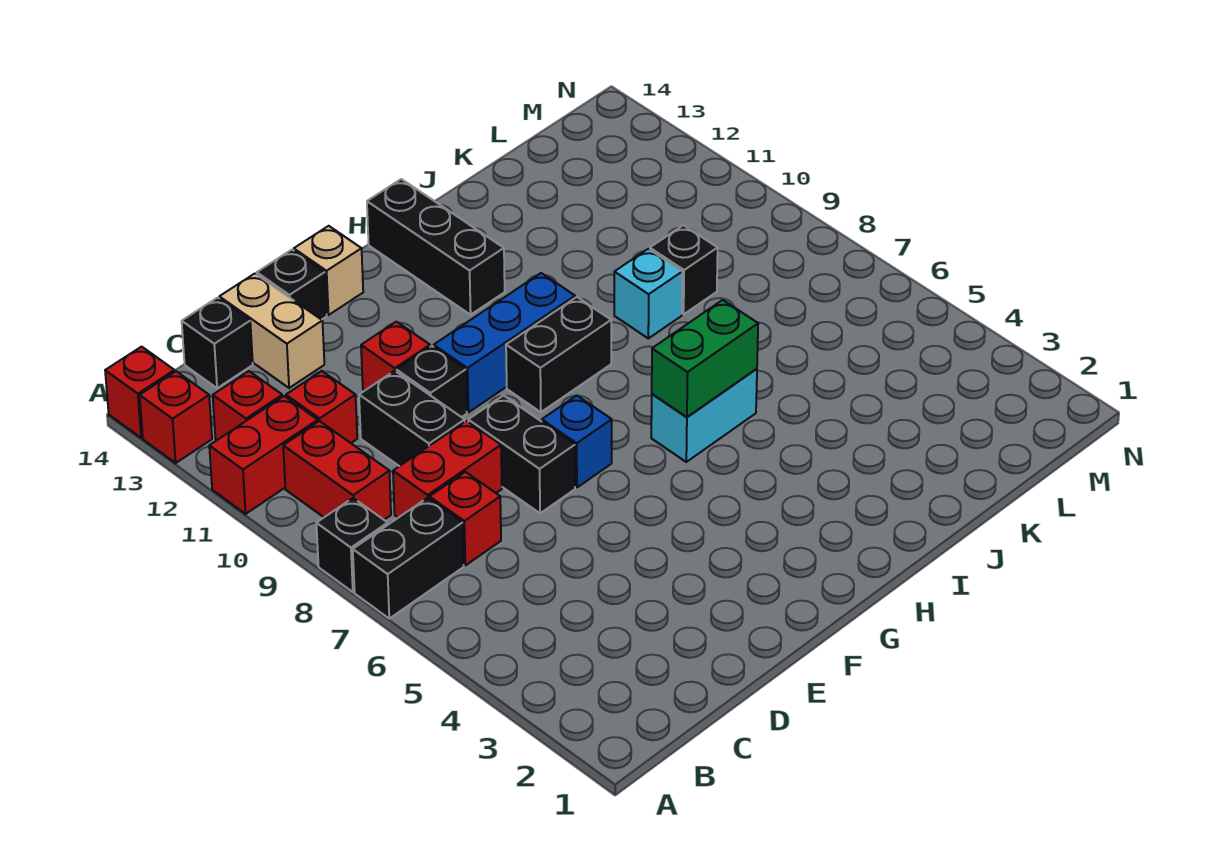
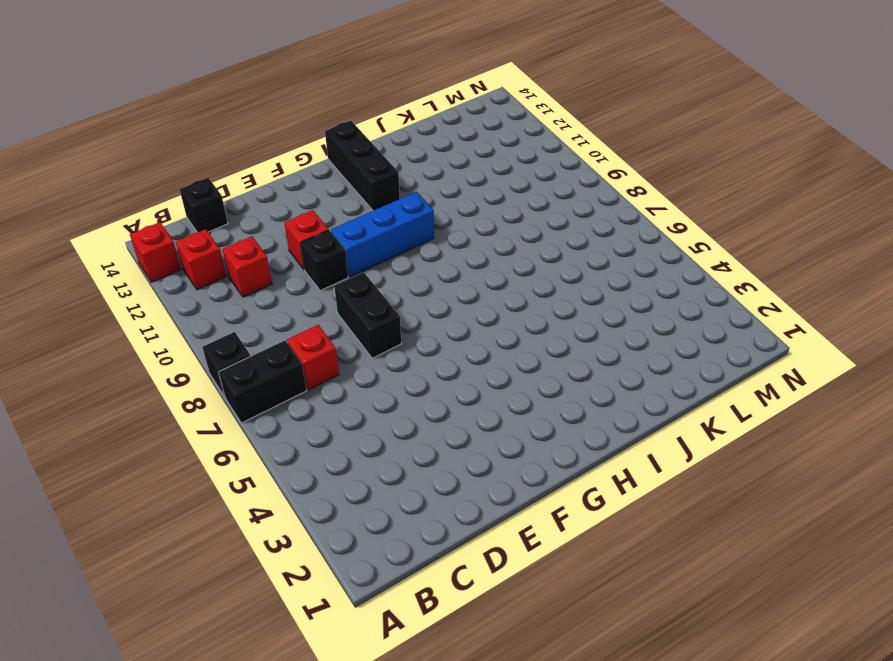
none -> red 1x2 brick [209,396,318,514]
none -> red 1x1 brick [105,347,175,438]
none -> red 1x2 brick [283,421,391,520]

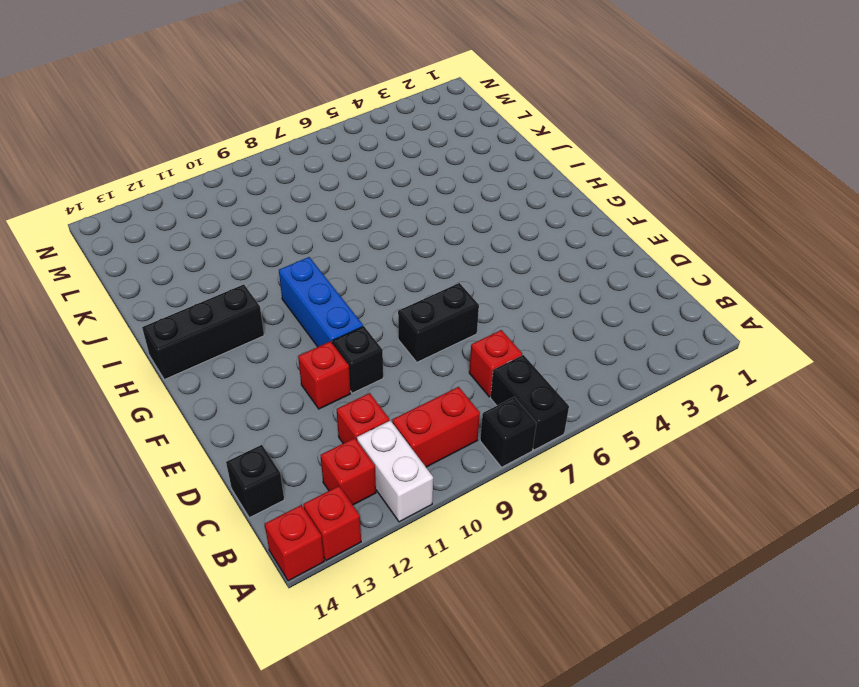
white 1x2 brick [357,420,433,522] -> red 1x2 brick [209,396,318,514]
none -> red 1x2 brick [393,421,502,518]
none -> black 1x2 brick [359,371,465,466]
none -> tan 1x2 brick [219,274,324,388]

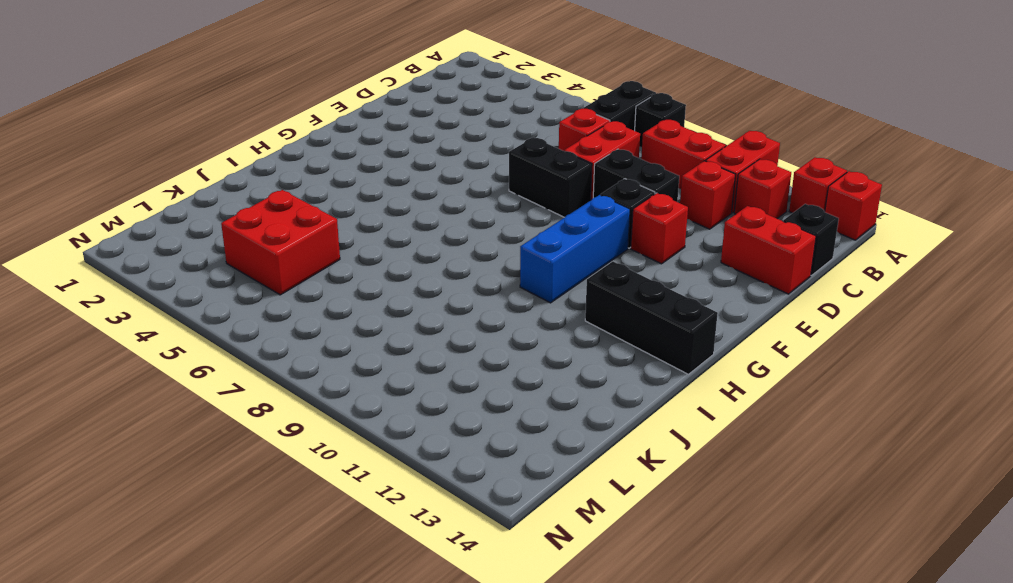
red 1x2 brick [721,206,816,294] -> tan 1x2 brick [219,274,324,388]
red 2x2 brick [221,190,340,295] -> none
none -> black 1x1 brick [257,250,327,320]
none -> blue 1x1 brick [542,395,612,488]
none -> tan 1x1 brick [294,226,363,315]

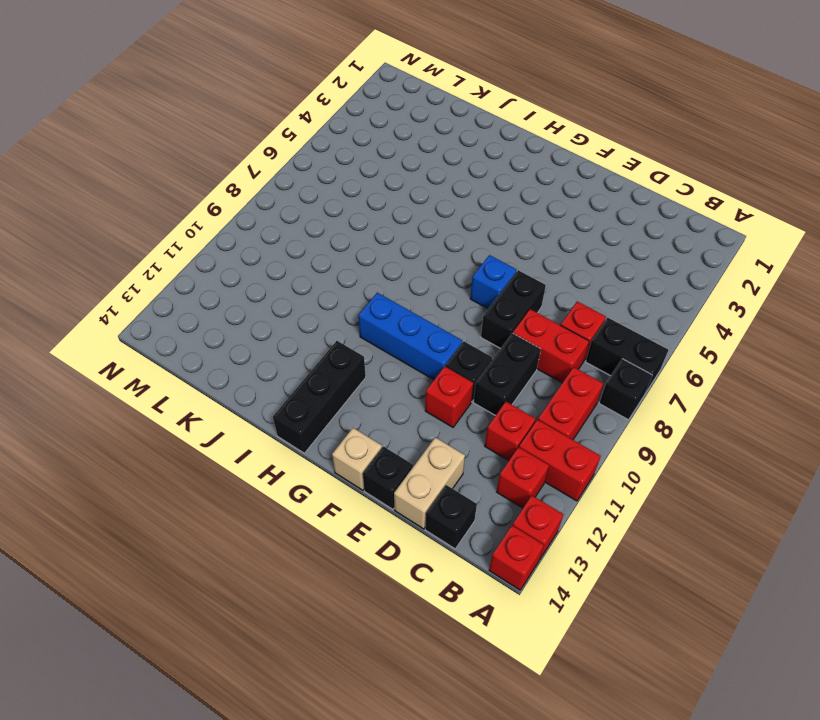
none -> black 1x2 brick [506,297,611,412]
none -> cyan 1x2 brick [651,369,757,462]
none -> cyan 1x1 brick [614,249,682,338]

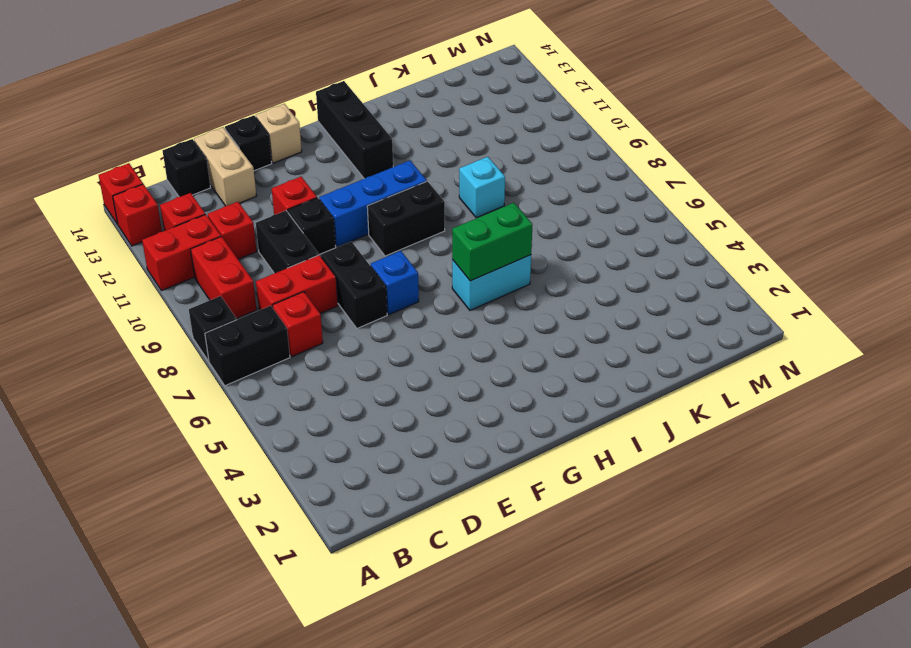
none -> black 1x1 brick [650,225,718,314]

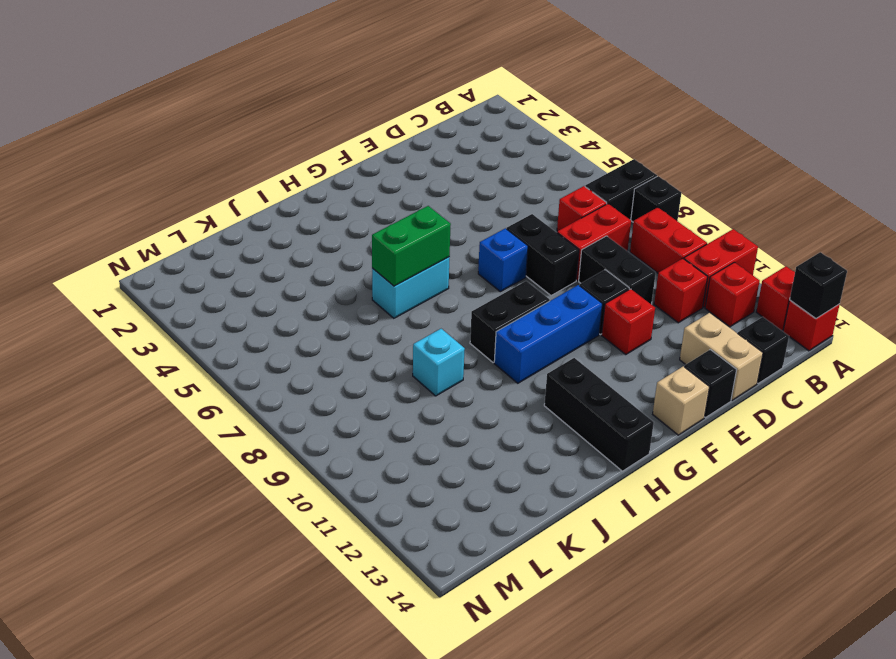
black 1x1 brick [790,252,847,319] -> black 1x1 brick moved to [650,225,718,314]

